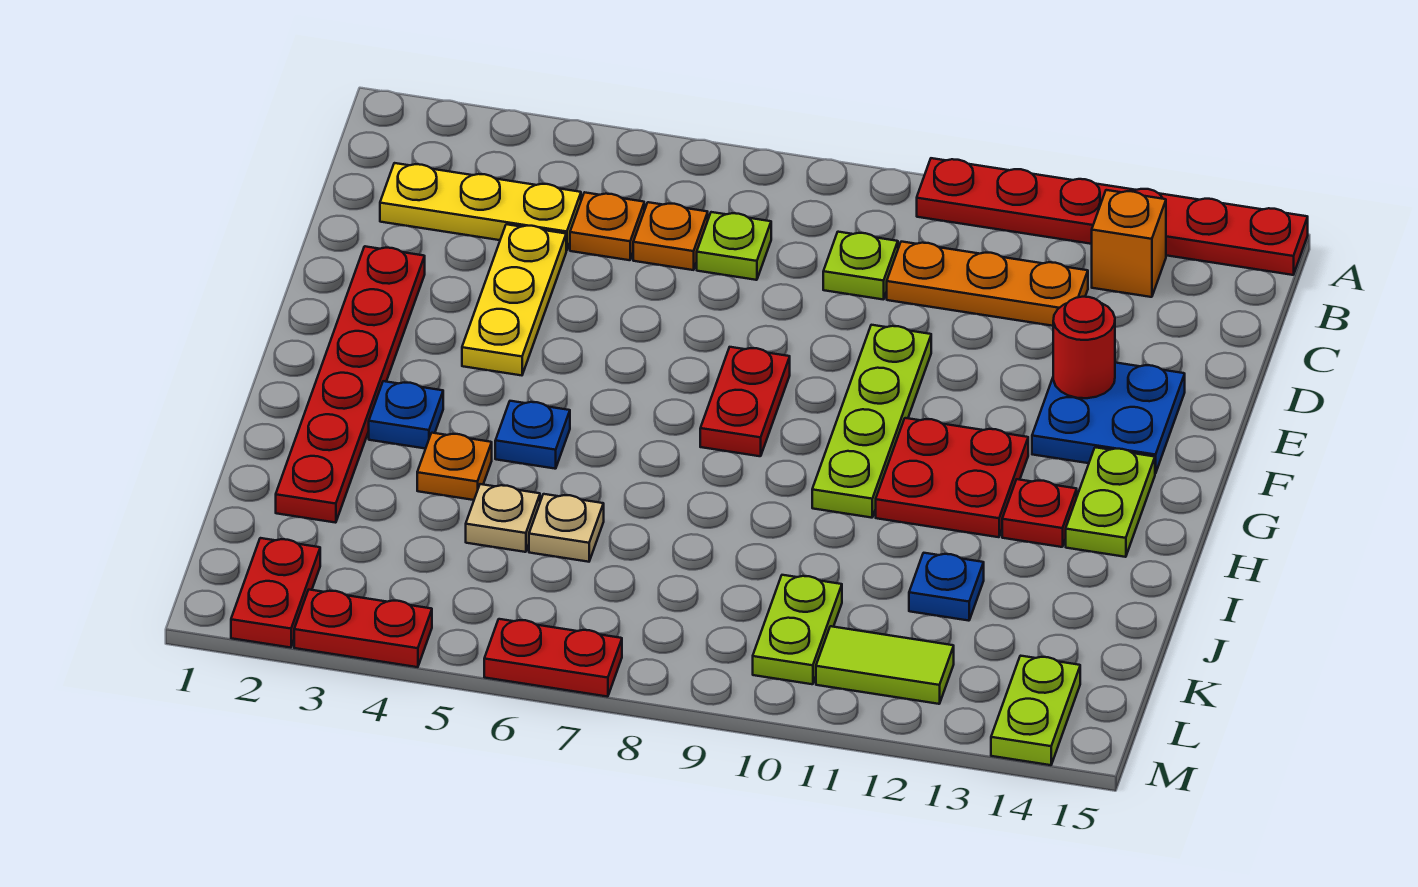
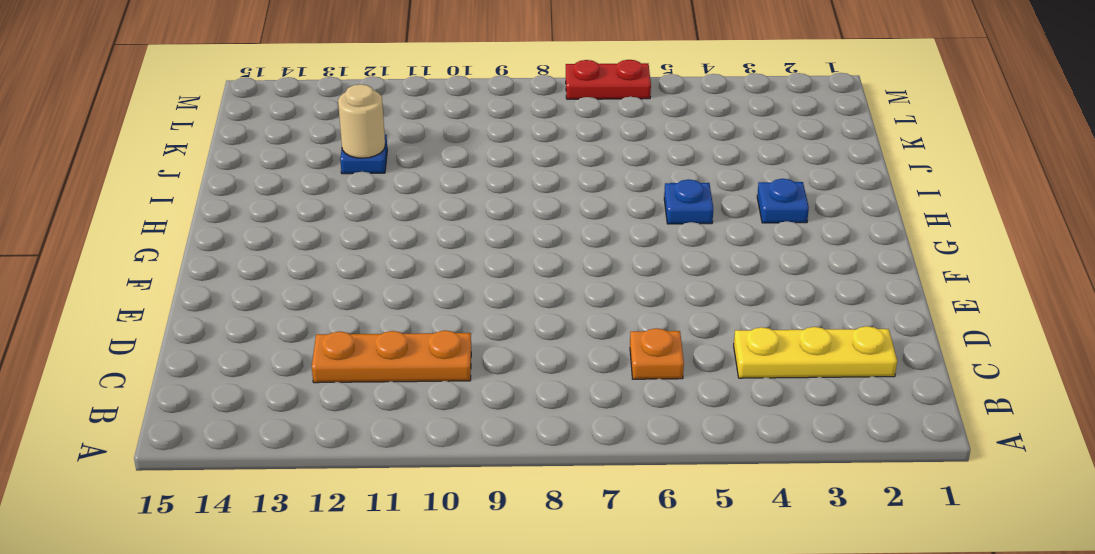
tan 1x1 round brick [338,84,385,158] -> none
none -> red 1x6 plate [917,158,1308,275]
none -> orange 1x1 brick [1092,190,1166,297]
none -> orange 1x1 plate [570,192,644,260]

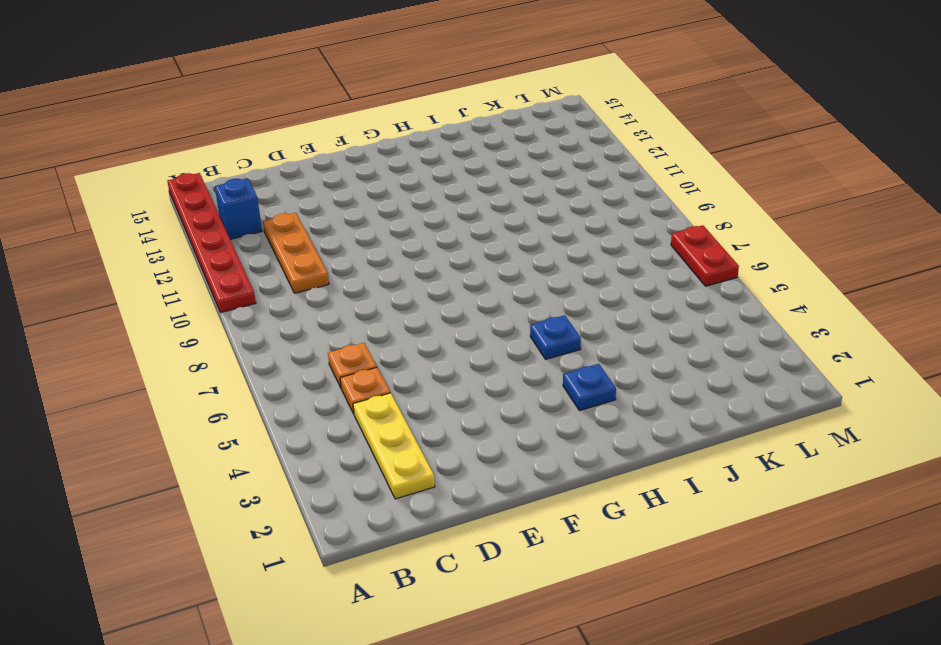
blue 1x1 brick [215,178,262,239] -> orange 1x1 brick [1092,190,1166,297]
none -> lime 1x1 plate [697,212,771,280]
none -> lime 1x1 plate [823,232,898,300]
none -> yellow 1x3 plate [462,224,566,375]

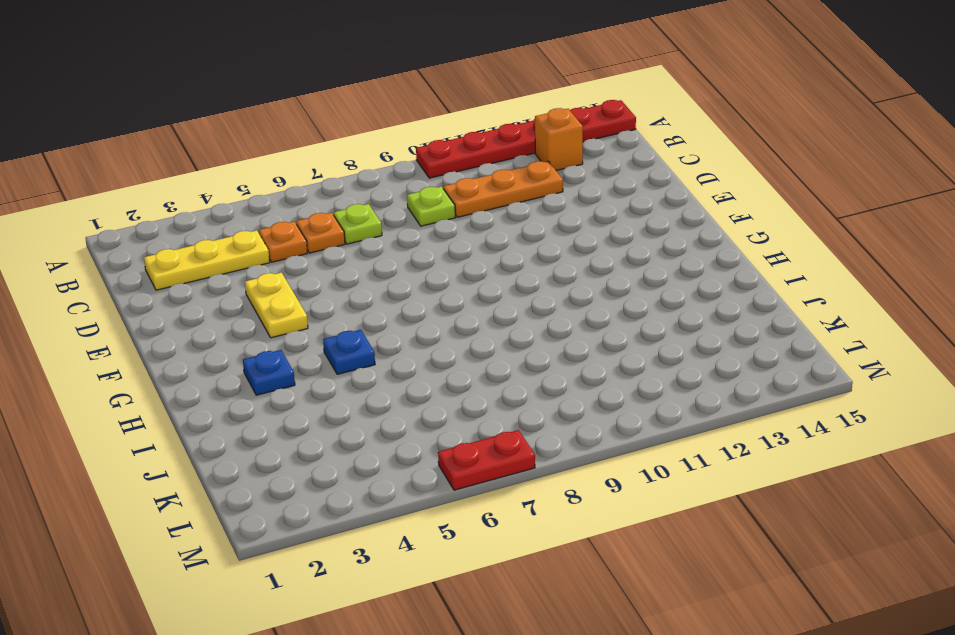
yellow 1x2 plate [245,273,308,338] -> yellow 1x3 plate [462,224,566,375]
none -> red 1x6 plate [276,246,425,523]
none -> lime 1x4 plate [812,325,931,518]
none -> blue 2x2 plate [1032,363,1185,474]

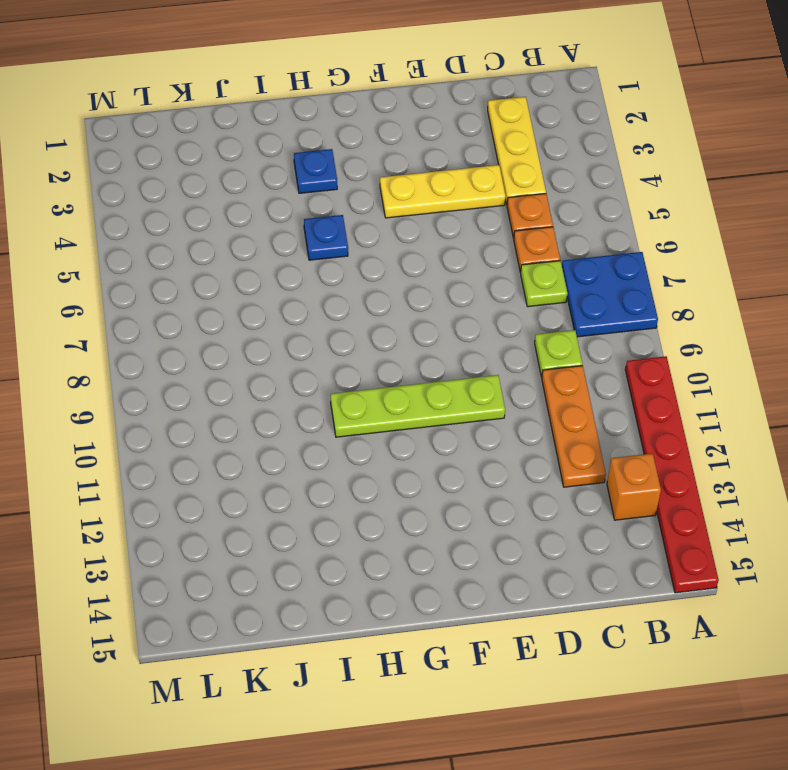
blue 2x2 plate [562,252,658,337] -> blue 2x2 plate moved to [1032,363,1185,474]
none -> red 1x6 plate [276,246,425,523]
none -> red 1x2 plate [700,347,790,456]
none -> red 2x2 plate [876,418,1028,537]

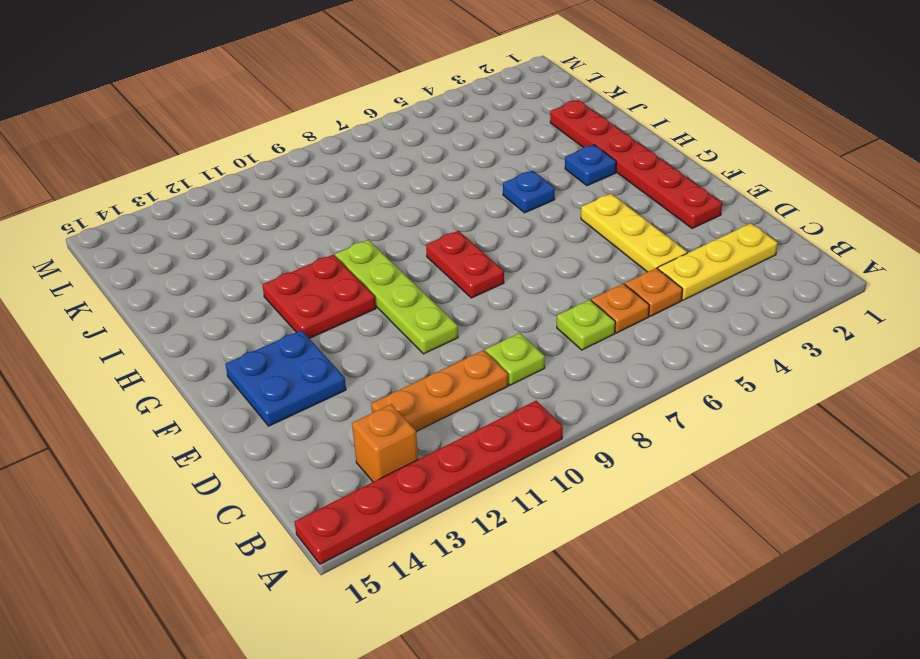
none -> lime 1x2 plate [1066,447,1155,557]
none -> red 1x1 plate [1002,479,1077,547]
none -> orange 1x1 plate [417,433,492,500]

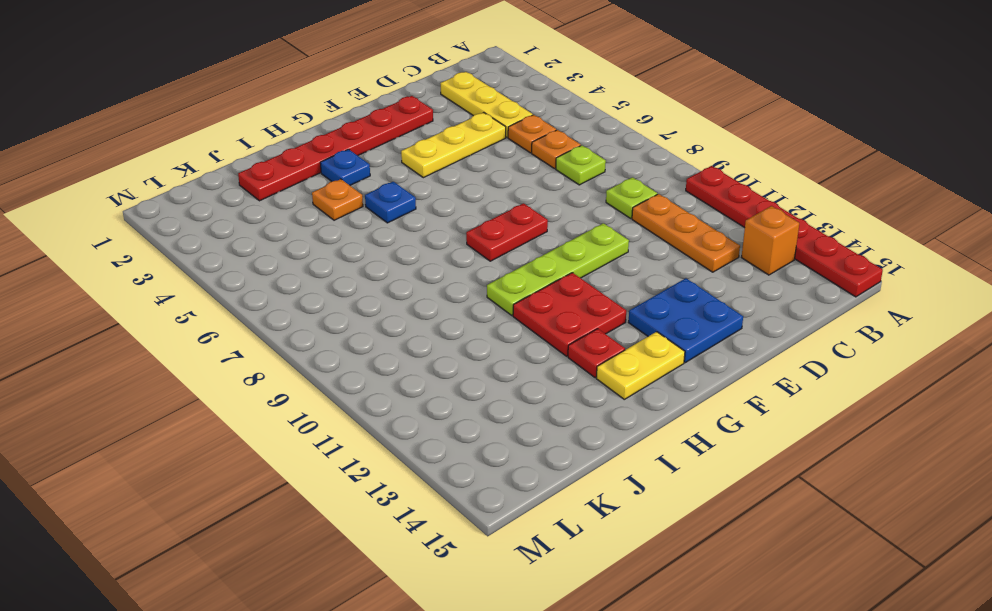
yellow 1x2 plate [596,332,685,399] -> lime 1x2 plate [1066,447,1155,557]
none -> tan 1x1 plate [466,484,540,552]
none -> tan 1x1 plate [529,494,604,562]
none -> blue 1x1 plate [909,553,984,621]

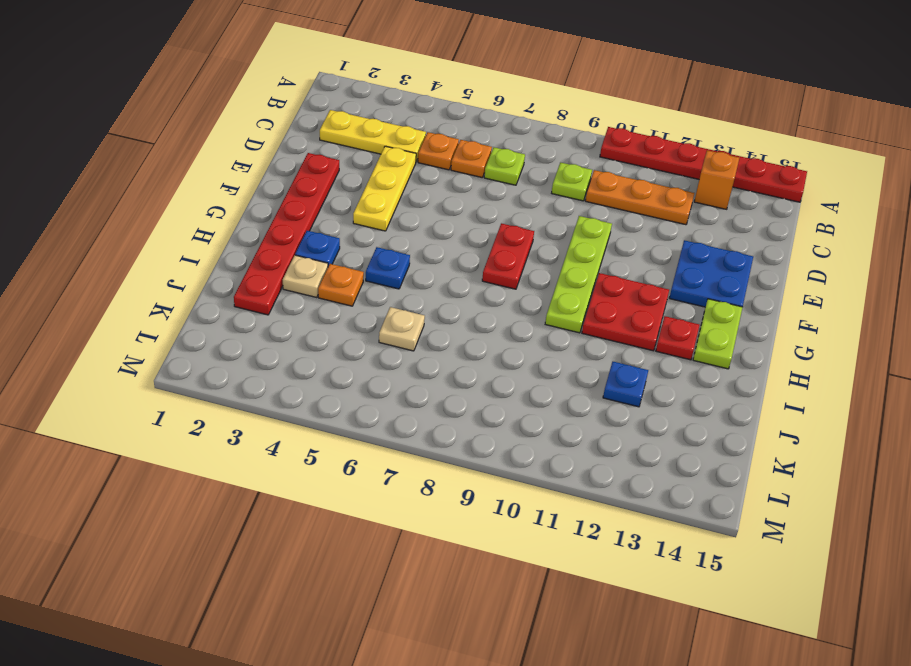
tan 1x1 plate [283,255,328,297] -> tan 1x1 plate moved to [466,484,540,552]
none -> lime 1x2 plate [753,575,842,684]
none -> red 1x2 plate [231,538,320,648]
none -> lime 1x2 tile [816,626,954,704]

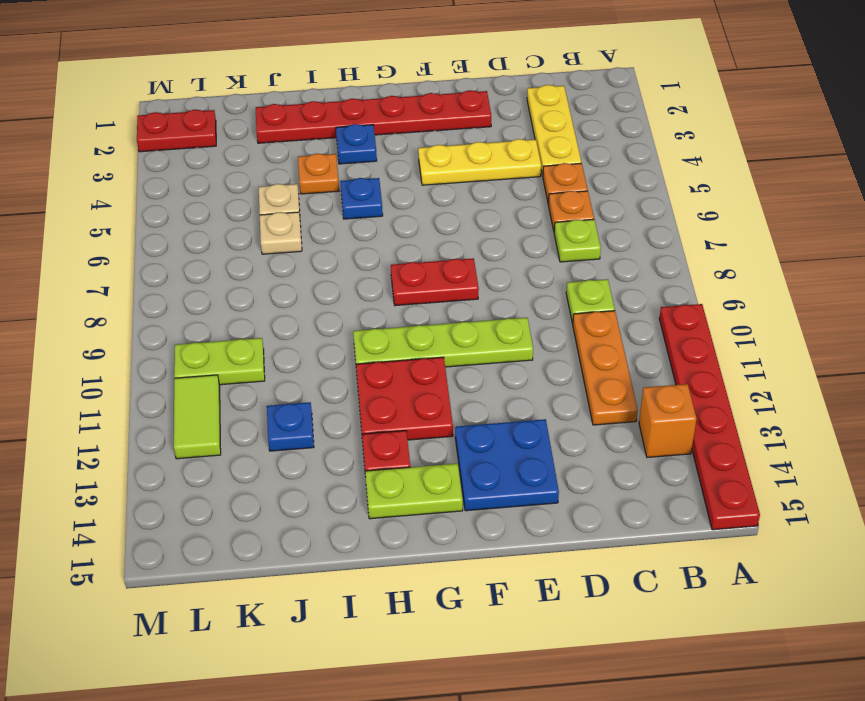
none -> lime 1x2 plate [991,656,1080,765]
none -> red 1x2 plate [294,590,432,667]
none -> red 1x2 plate [484,619,622,697]

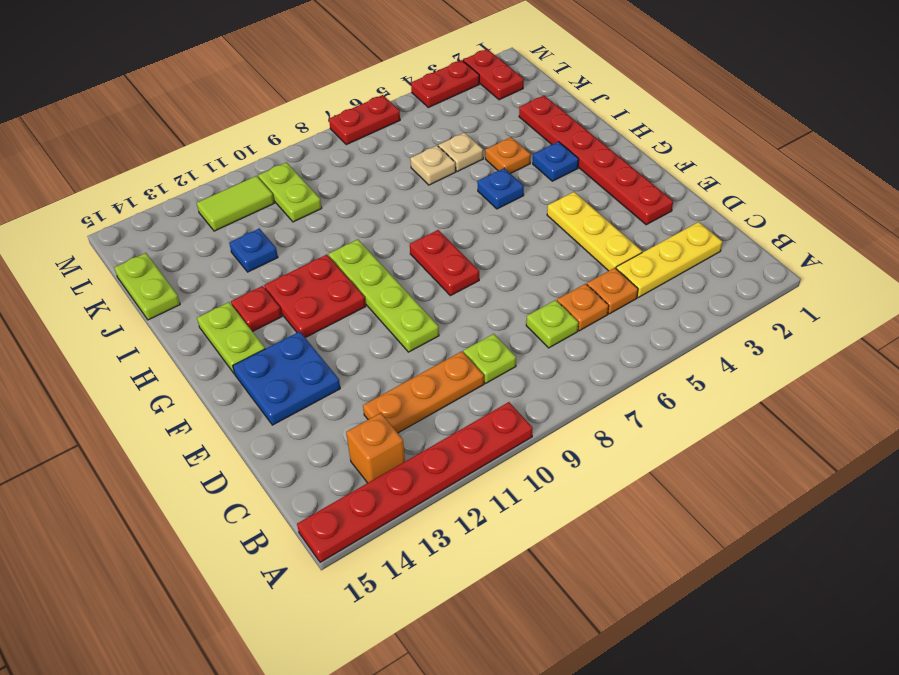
lime 1x2 plate [114,253,180,320] -> lime 1x2 plate moved to [991,656,1080,765]
none -> red 1x1 round brick [1053,297,1115,398]

